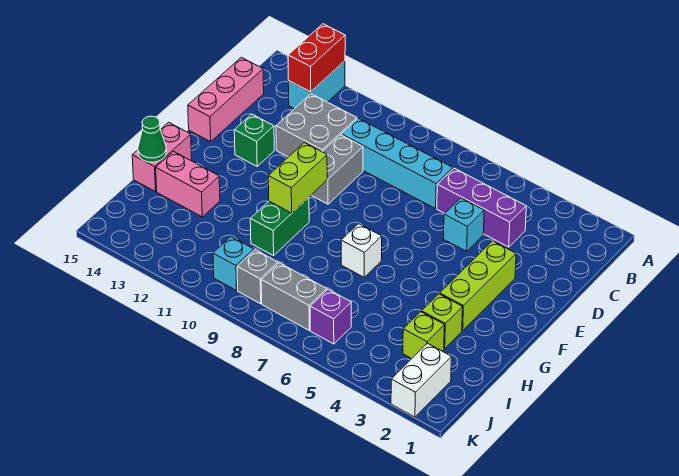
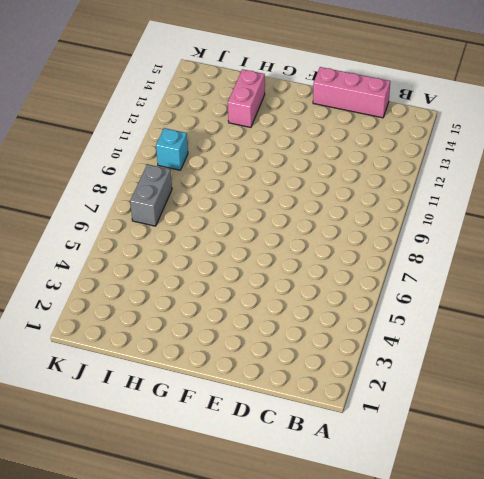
none -> cyan 1x2 brick [288,61,345,109]
none -> purple 1x3 brick [437,168,526,247]
none -> cyan 1x4 brick [341,118,453,209]

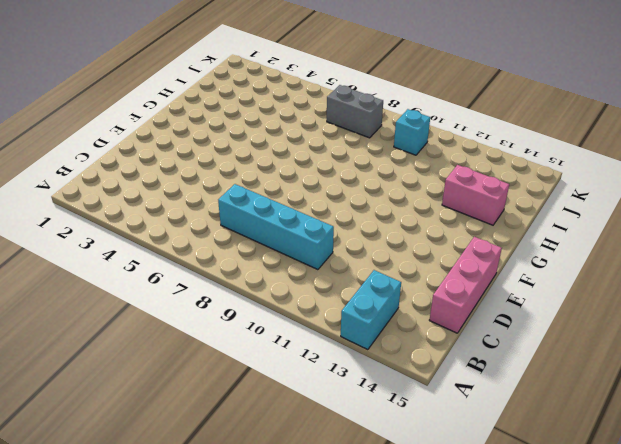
none -> purple 1x3 brick [437,168,526,247]
none -> grey 2x2 brick [276,94,357,157]
none -> cyan 1x1 brick [443,198,484,251]

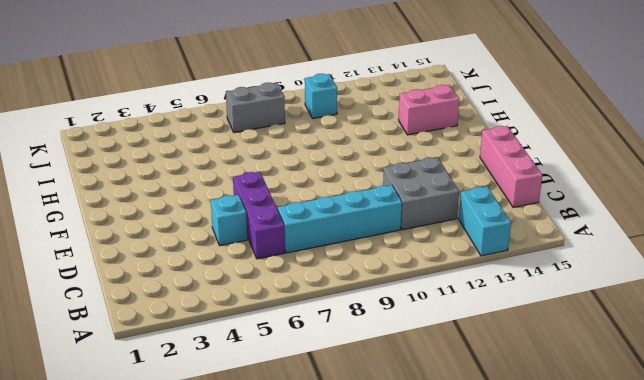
purple 1x3 brick [233,172,285,259] -> purple 1x3 brick turned to [437,168,526,247]
none -> grey 1x2 brick [311,135,363,204]
none -> lime 1x3 brick [440,241,516,330]
none -> green 1x1 brick [234,114,274,166]

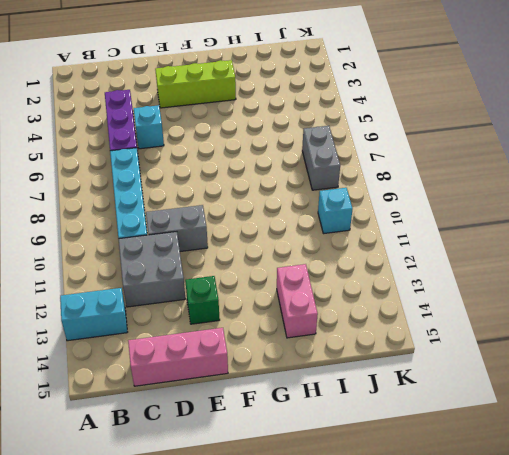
none -> white 1x1 brick [341,224,382,277]
none -> green 1x2 brick [250,197,309,256]
none -> pink 1x2 brick [132,122,192,192]

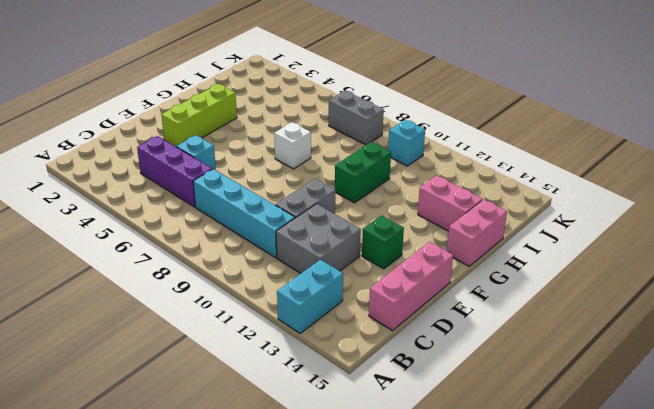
none -> lime 1x1 brick [422,294,463,348]
none -> lime 1x1 brick [403,312,444,359]
none -> white 1x2 brick [391,343,451,417]

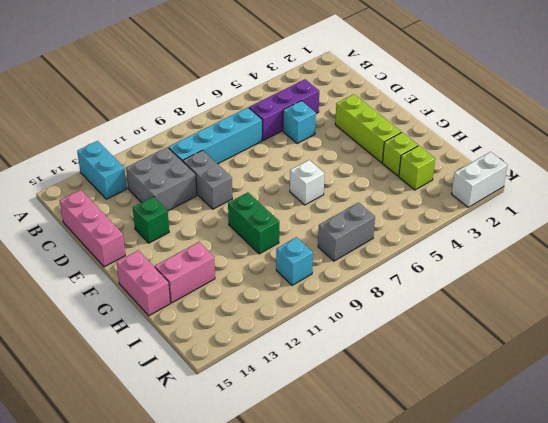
white 1x2 brick [452,152,508,207] -> white 1x2 brick turned to [391,343,451,417]
none -> purple 1x1 brick [310,290,351,344]
none -> grey 1x1 brick [237,250,278,304]
none -> red 1x2 brick [288,24,345,92]

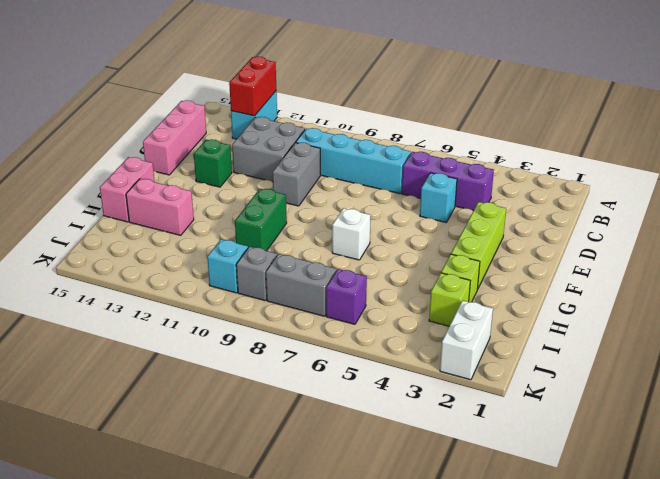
none -> lime 1x2 brick [268,143,327,213]
none -> green 1x1 cone [138,116,166,162]

